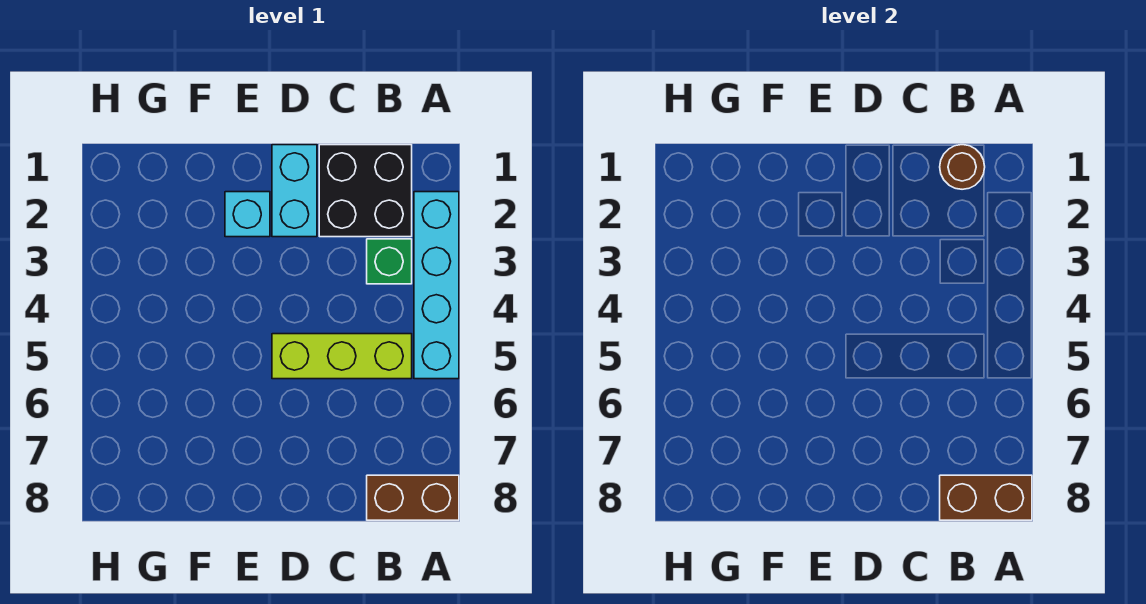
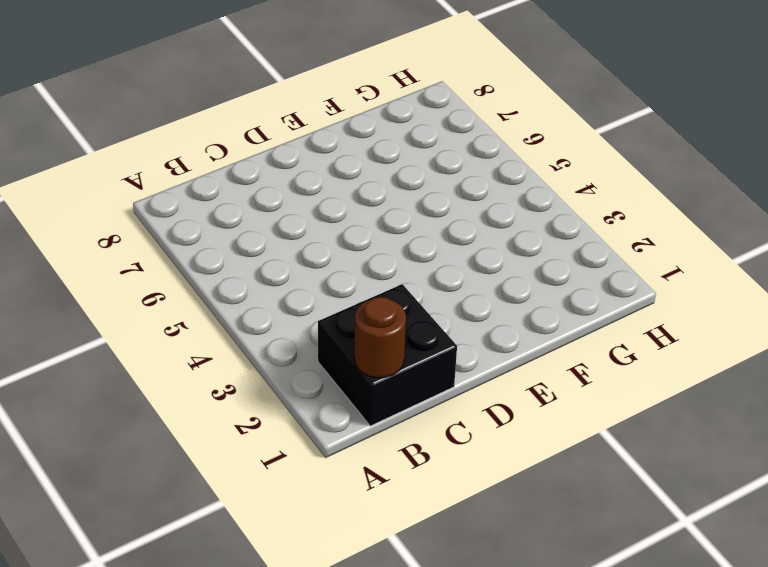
none -> cyan 1x4 brick [414,192,459,379]
none -> brown 1x2 brick [367,475,459,520]

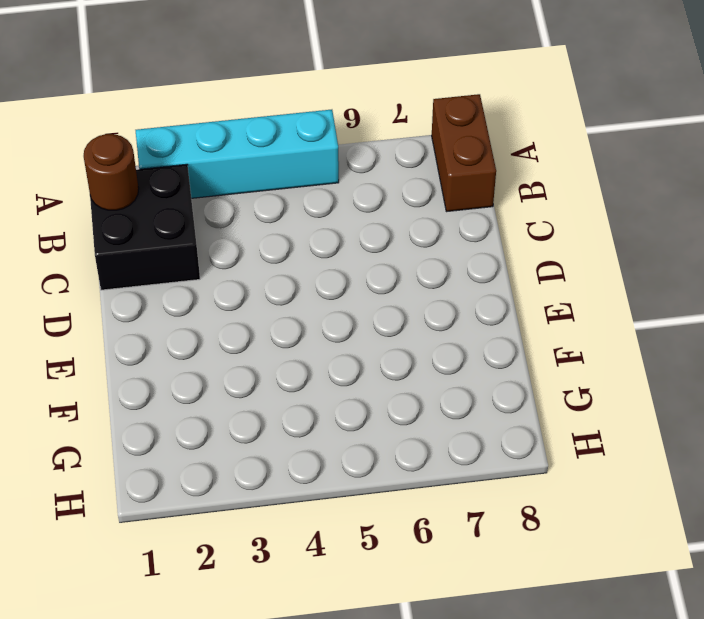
none -> green 1x1 brick [367,239,412,284]
none -> lime 1x3 brick [272,334,412,379]

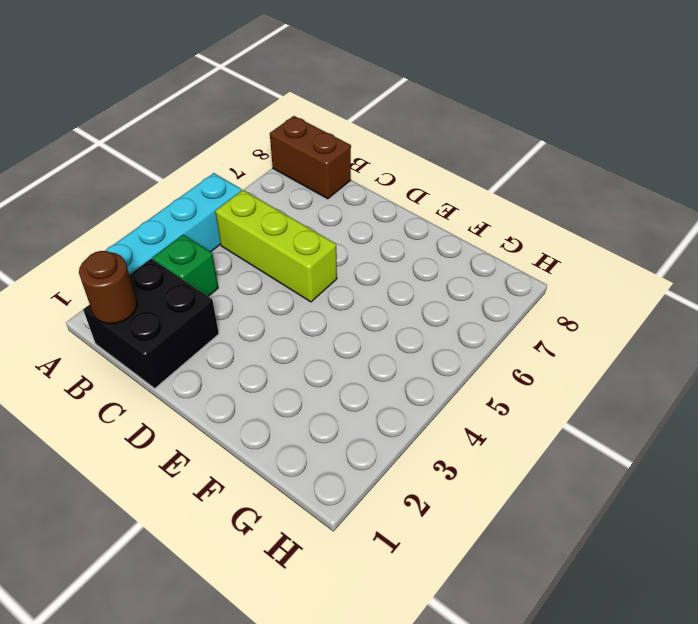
none -> cyan 1x2 brick [272,145,317,237]
none -> cyan 1x1 brick [225,192,270,237]

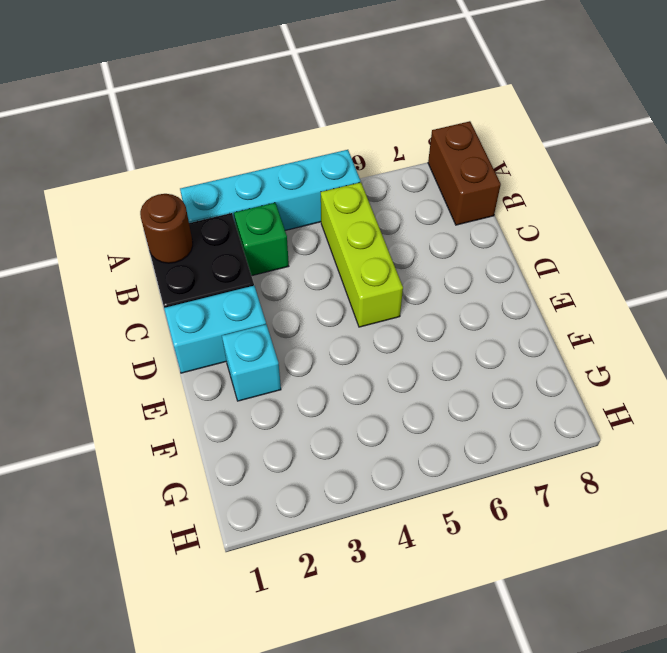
none -> brown 1x2 brick [940,475,1032,520]

